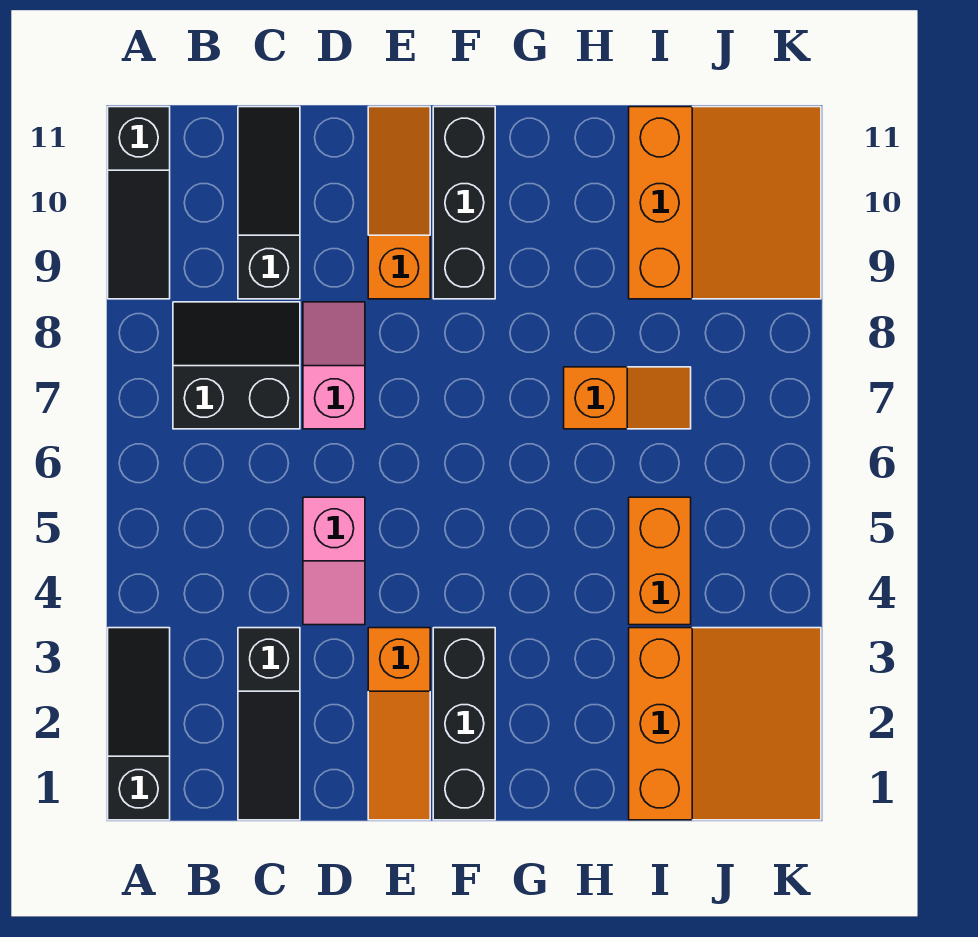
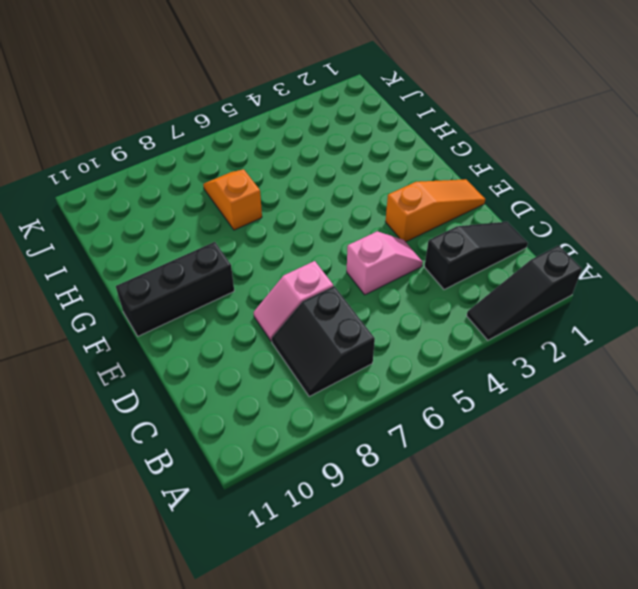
none -> black 1x3 slope [108,107,170,299]
none -> black 1x3 slope [238,107,300,299]
none -> orange 1x3 slope [368,107,430,299]

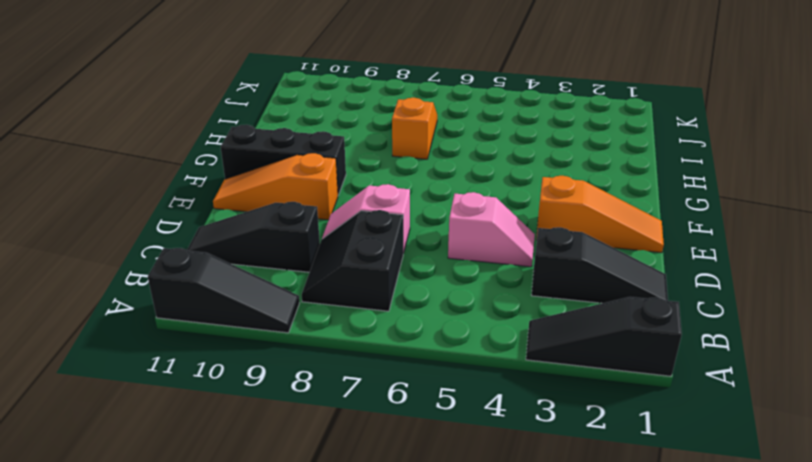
none -> black 1x3 brick [433,628,495,820]
none -> orange 3x3 slope [629,628,821,820]
none -> orange 1x2 brick [629,497,691,625]

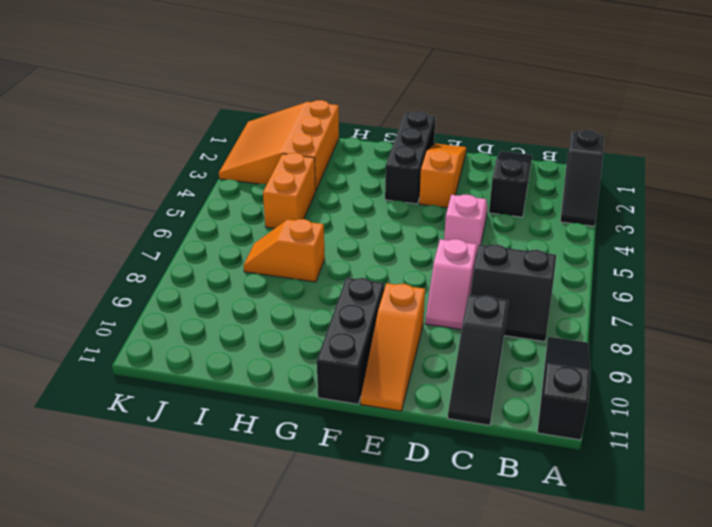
none -> orange 3x3 slope [629,107,821,299]

